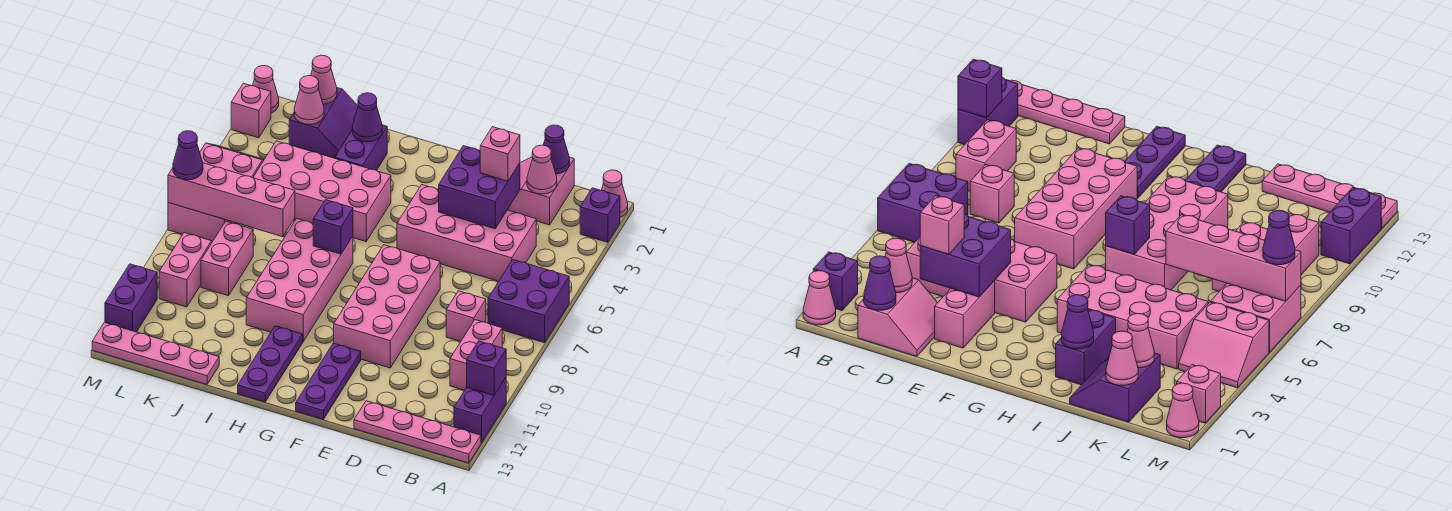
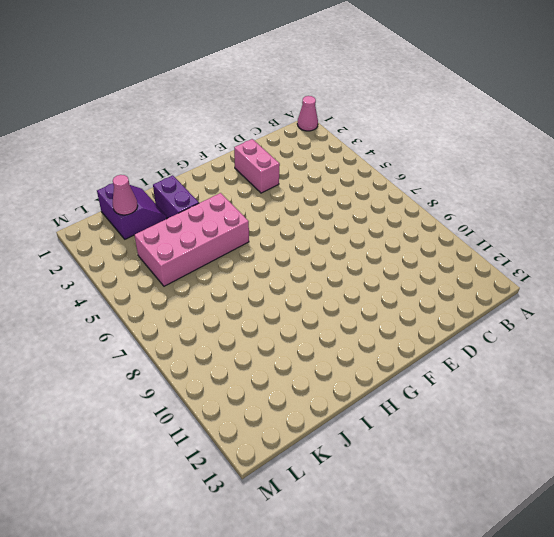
none -> purple 1x1 brick [580,188,620,242]
none -> purple 2x2 brick [488,260,569,343]
none -> purple 1x2 brick [454,378,506,443]
none -> pink 1x4 plate [354,401,481,463]

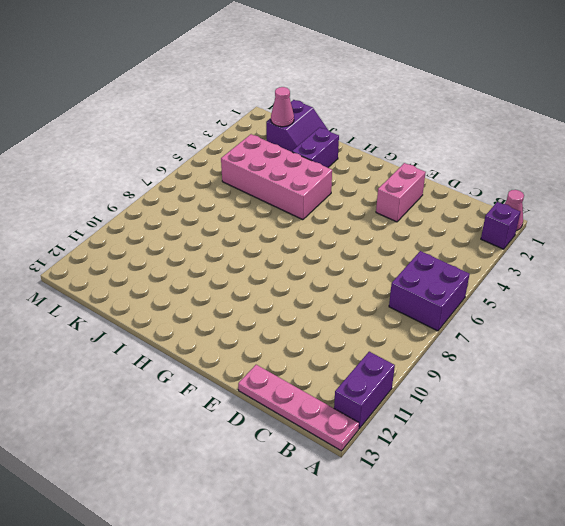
none -> pink 1x2 brick [450,320,502,390]
none -> pink 2x2 slope [508,157,574,225]
none -> pink 2x4 brick [397,185,536,281]
none -> pink 1x1 brick [446,291,486,341]

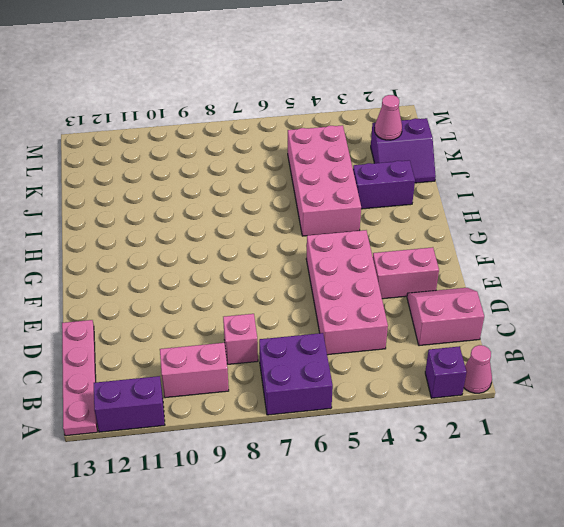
none -> pink 2x4 brick [334,245,440,368]
none -> purple 1x3 plate [296,343,361,419]
none -> pink 2x4 brick [246,219,353,341]
none -> purple 1x3 plate [238,326,303,402]

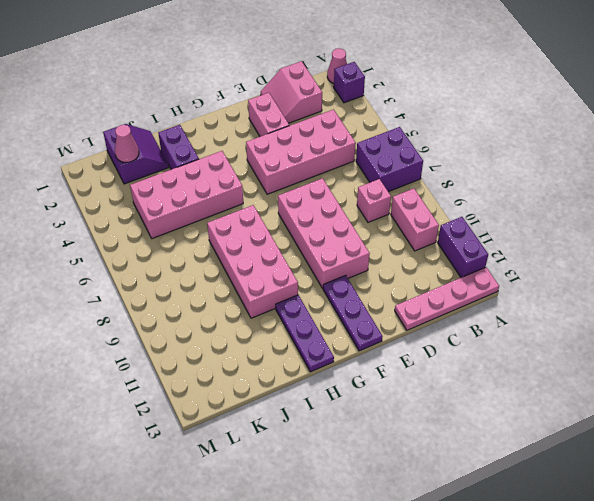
none -> pink 1x4 plate [92,322,219,385]
none -> pink 1x2 brick [201,221,253,296]
none -> pink 2x2 slope [200,143,264,178]
none -> pink 2x2 brick [168,203,239,242]

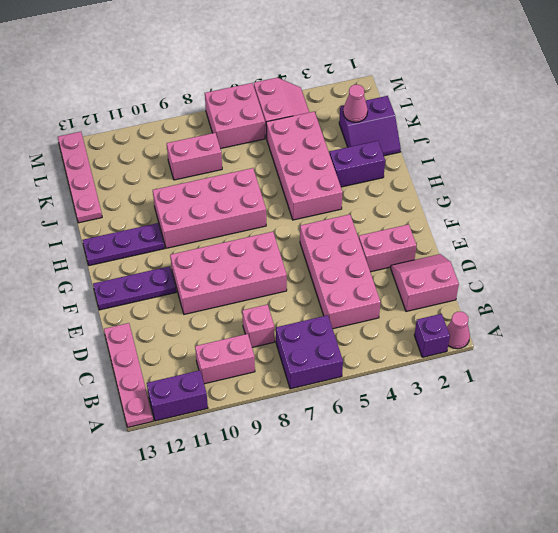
none -> pink 1x2 brick [159,233,212,307]
none -> pink 1x1 cone [252,66,279,113]
none -> pink 1x1 brick [231,83,271,138]
none -> purple 1x2 brick [105,264,157,332]

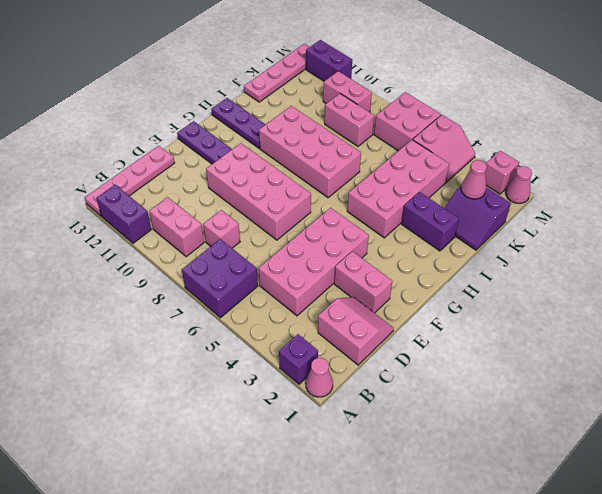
none -> purple 1x1 brick [467,341,506,395]
none -> purple 1x1 cone [543,125,570,174]
none -> pink 1x1 cone [527,145,557,194]
none -> purple 2x2 brick [439,146,520,229]

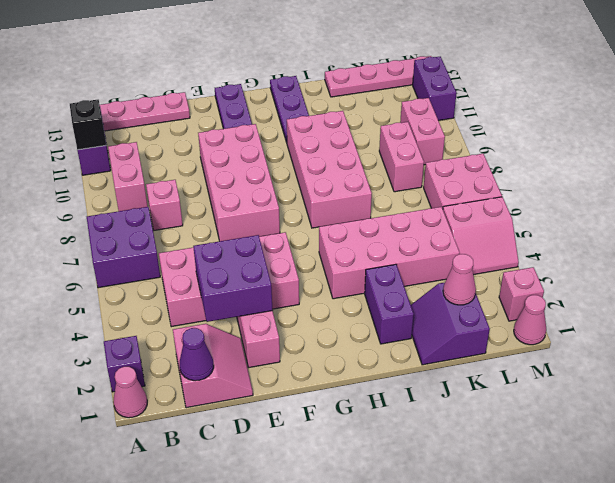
black 1x1 brick [70,100,106,150] -> purple 1x1 brick [467,341,506,395]
none -> pink 1x1 cone [527,145,557,194]
none -> purple 1x1 brick [313,200,353,254]
none -> purple 1x1 cone [352,93,382,142]
none -> pink 1x4 brick [168,163,295,237]

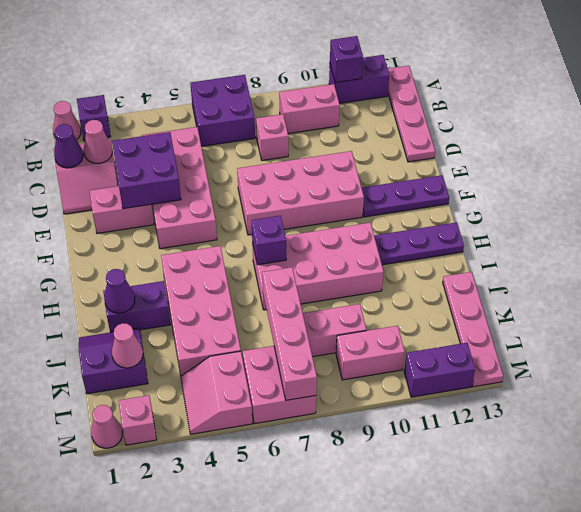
none -> pink 1x1 cone [311,55,337,104]
none -> pink 1x1 brick [480,127,520,181]
none -> purple 1x1 cone [173,131,203,180]

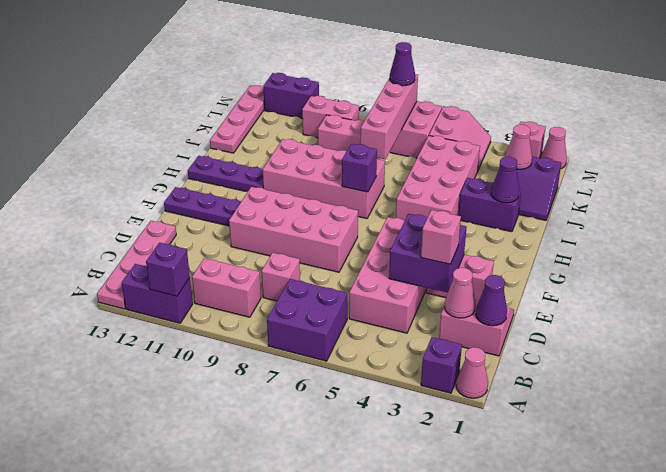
none -> pink 1x1 cone [311,55,337,104]

